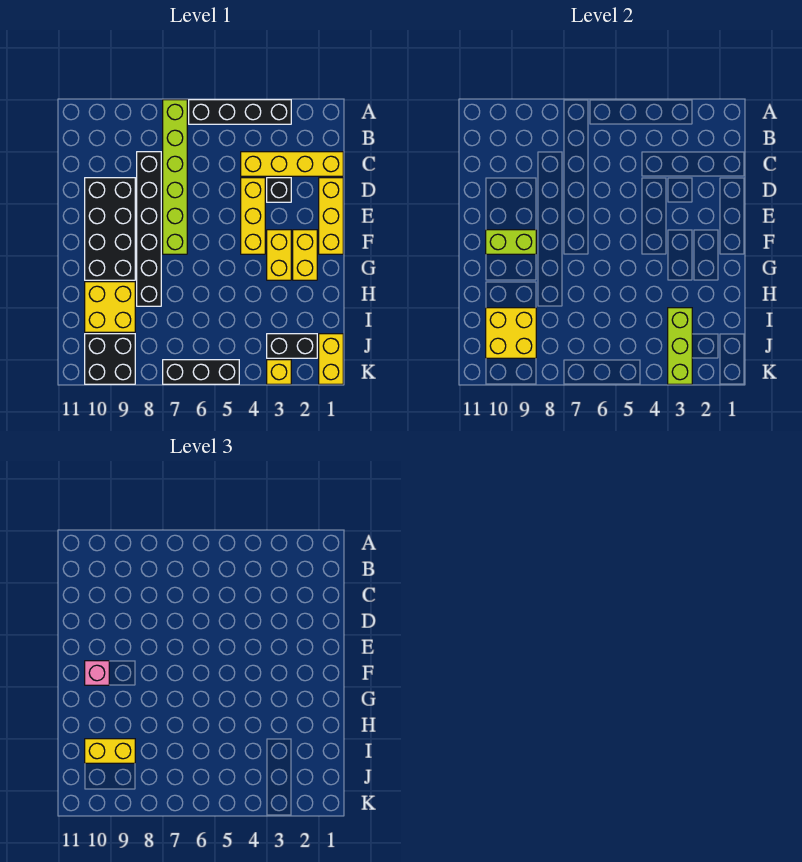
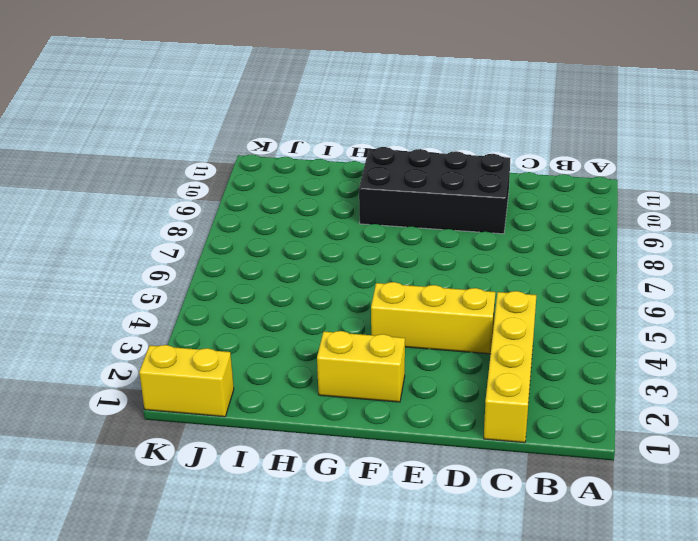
none -> black 1x4 brick [189,100,291,124]
none -> lime 1x6 brick [163,100,187,254]
none -> black 1x6 brick [137,152,161,306]

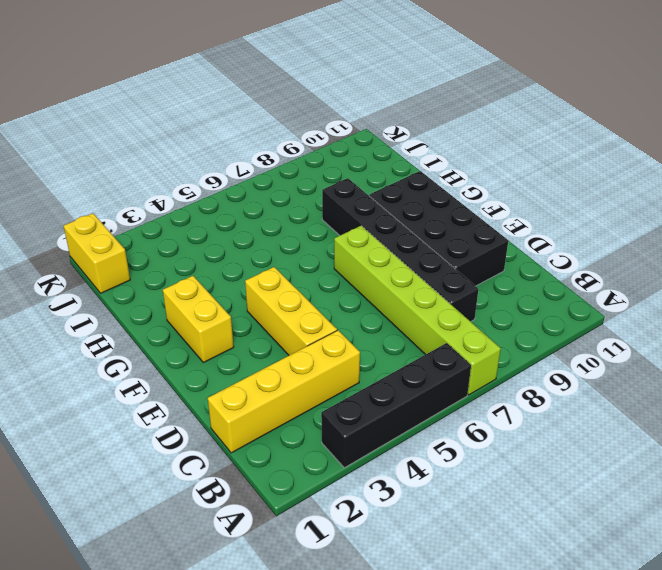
none -> yellow 1x3 brick [319,178,343,254]
none -> black 1x1 brick [267,178,291,202]
none -> yellow 1x2 brick [267,230,291,280]

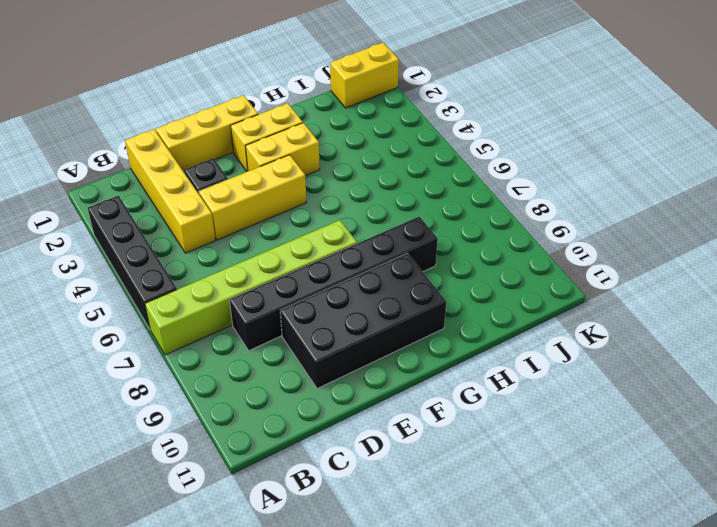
none -> yellow 2x2 brick [85,282,135,332]
none -> black 1x2 brick [267,334,317,358]
none -> black 2x2 brick [85,334,135,384]

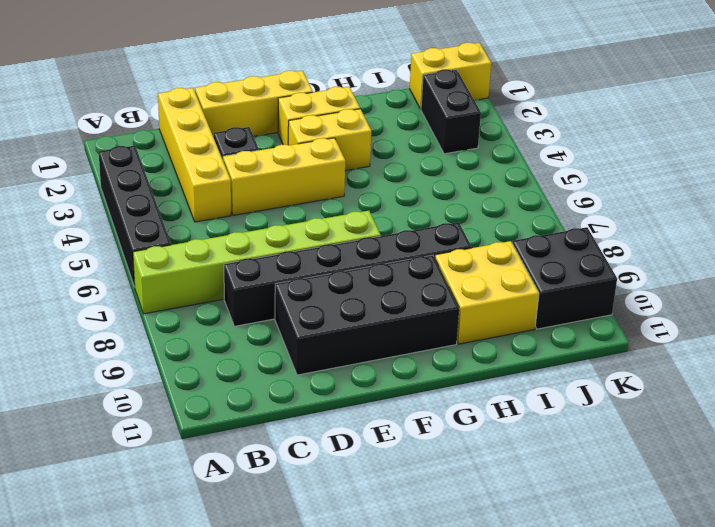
none -> yellow 1x1 brick [267,360,291,384]
none -> black 1x3 brick [163,360,239,384]
none -> lime 1x2 brick [486,230,536,254]

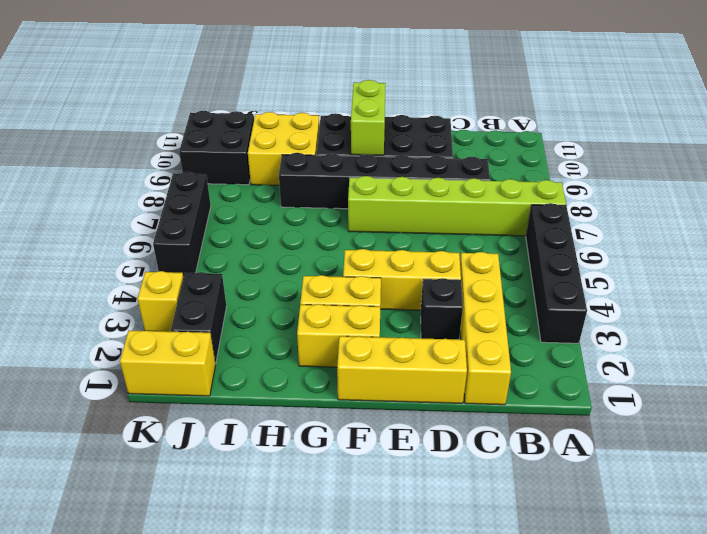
none -> lime 1x3 brick [668,308,692,384]
none -> yellow 2x2 brick [486,308,536,358]
none -> pink 1x1 brick [85,661,109,685]

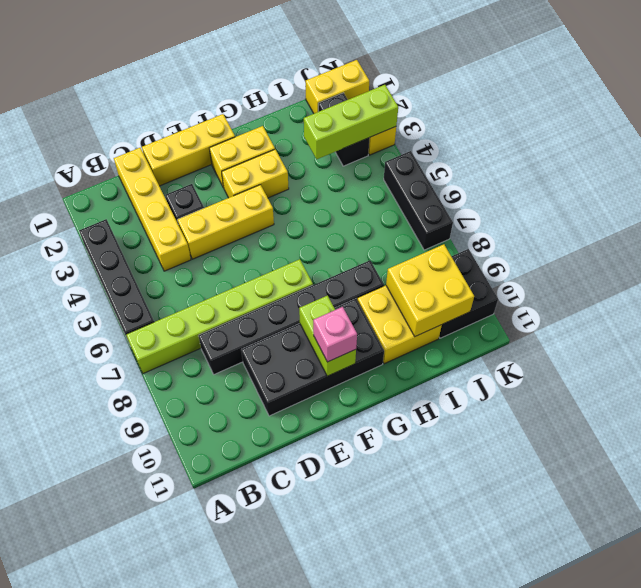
none -> yellow 1x2 brick [85,739,135,763]

